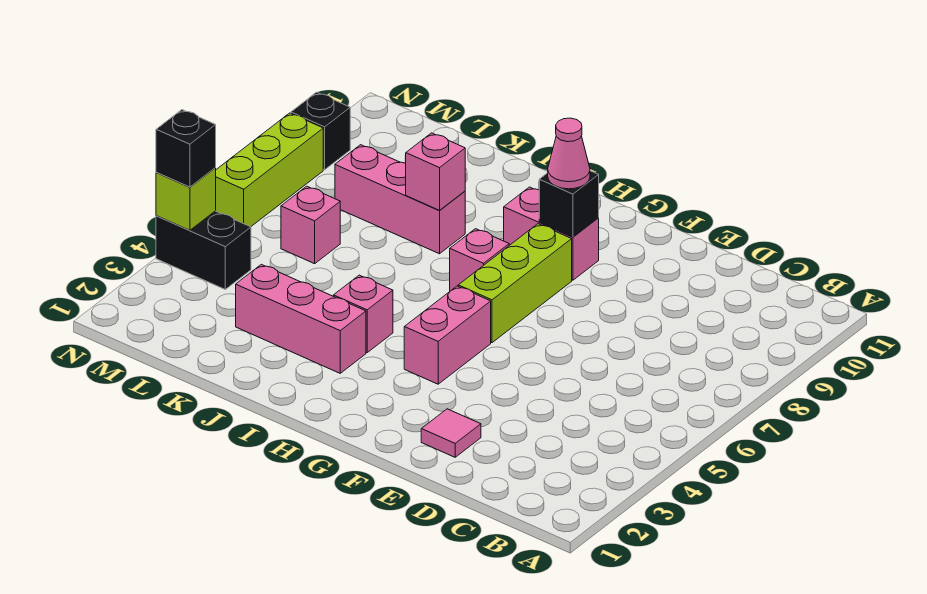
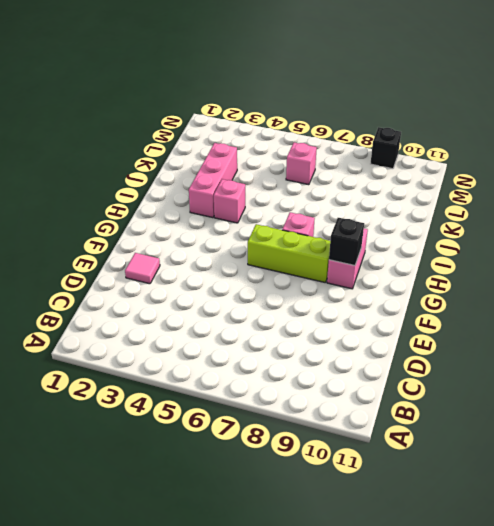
none -> pink 1x2 brick [404,286,491,384]
none -> pink 1x3 brick [335,145,465,254]
none -> black 1x2 brick [156,211,251,289]

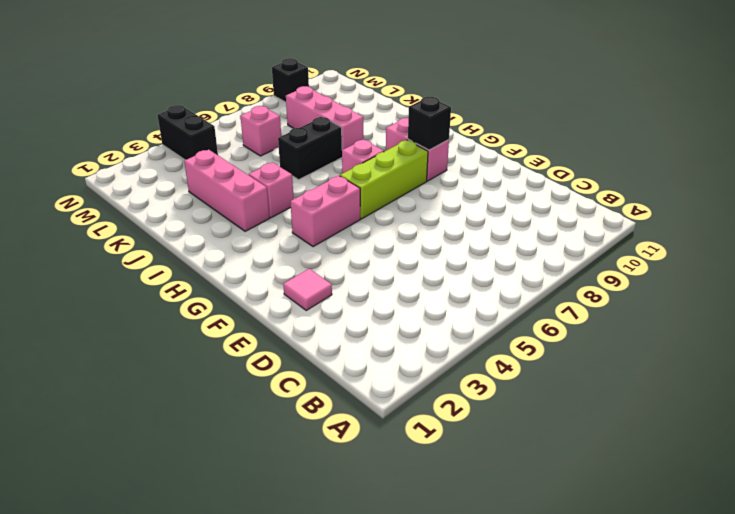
black 1x2 brick [278,117,342,180] -> none
none -> lime 1x3 brick [216,113,323,227]
none -> pink 1x1 brick [405,133,465,211]
none -> lime 1x1 brick [156,168,216,231]

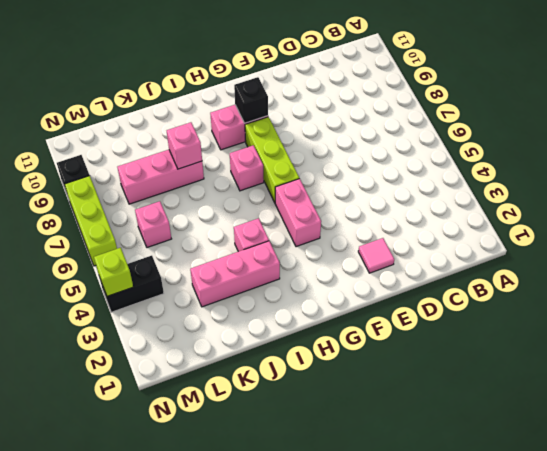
none -> pink 1x1 cone [548,118,590,189]
none -> black 1x1 brick [156,110,216,187]

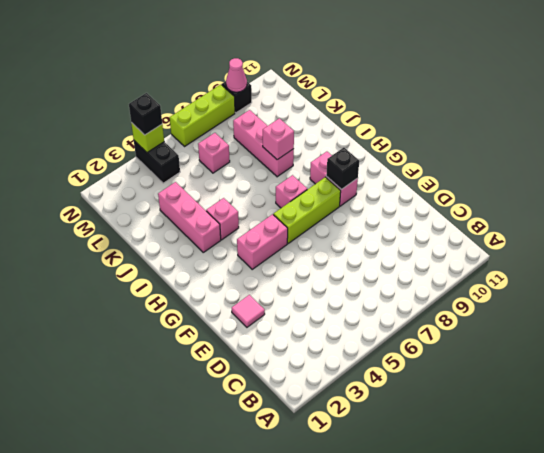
pink 1x1 cone [226,58,247,92] -> pink 1x1 cone moved to [548,118,590,189]

